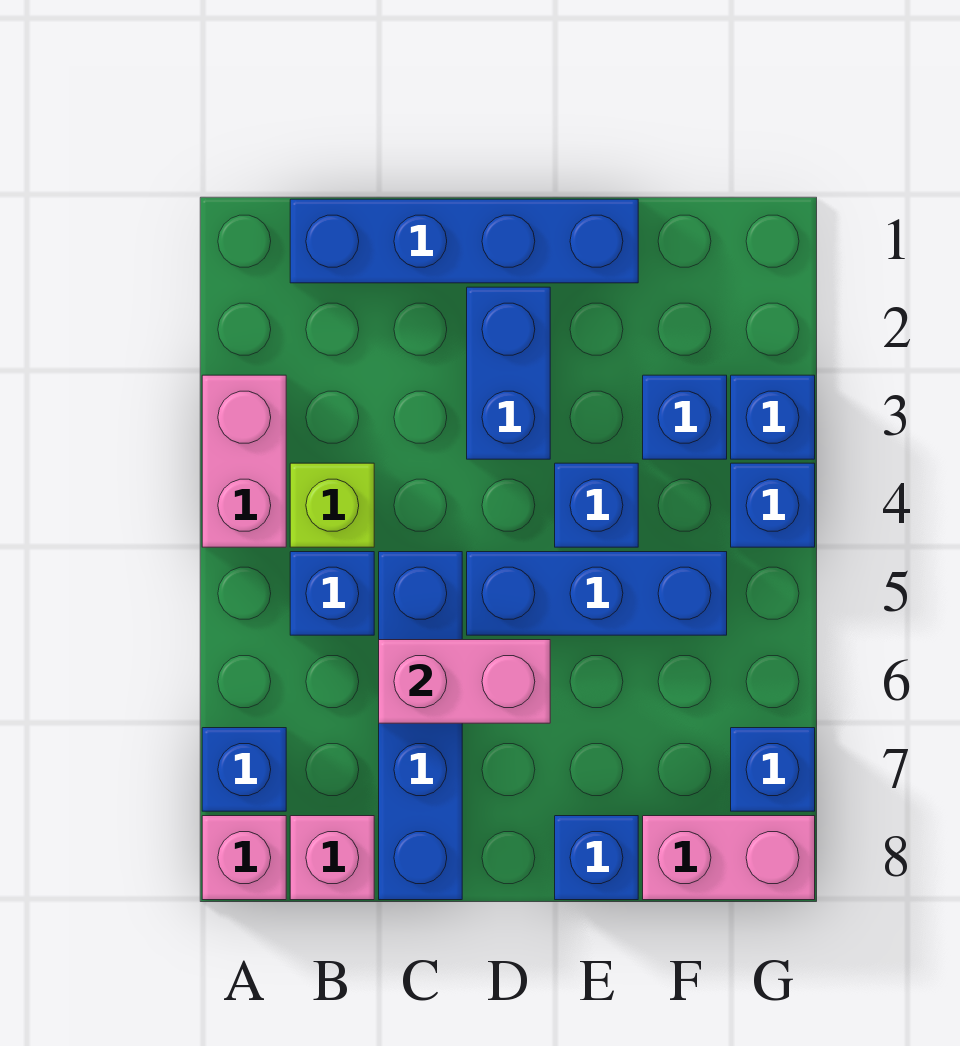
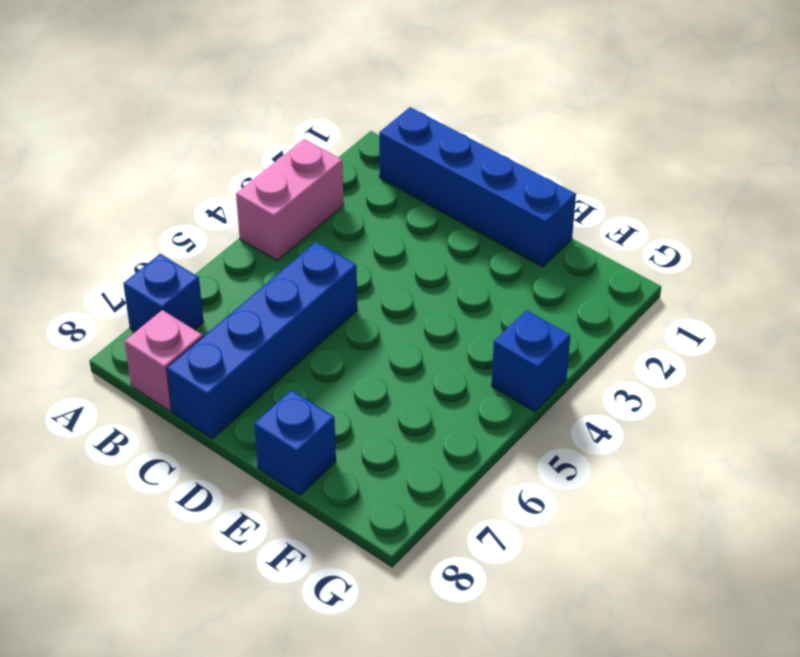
none -> pink 1x1 brick [202,816,286,900]
none -> lime 1x1 brick [290,463,374,547]
none -> blue 1x1 brick [290,552,374,635]

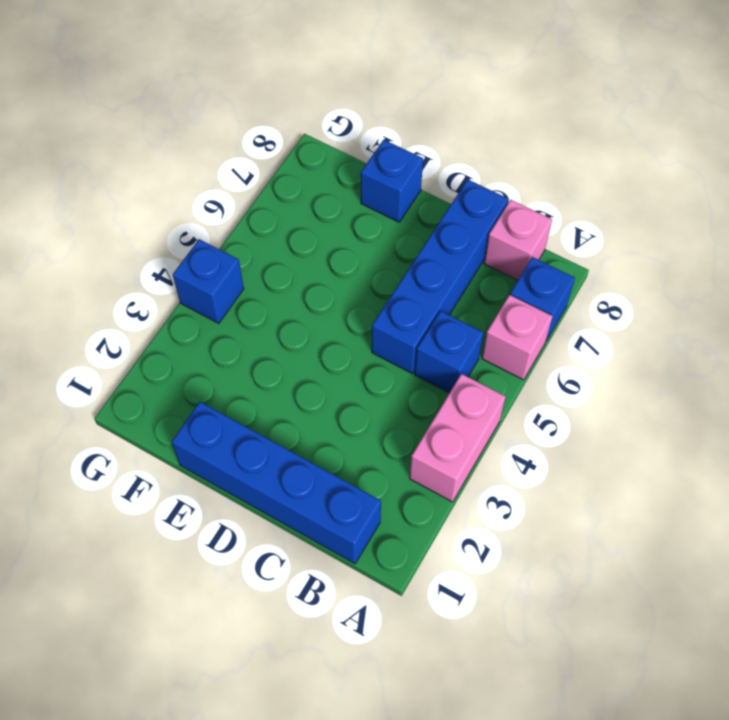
pink 1x1 brick [482,295,552,380] -> pink 1x1 brick moved to [202,816,286,900]
none -> lime 1x1 brick [290,463,374,547]
none -> blue 1x2 brick [467,287,550,459]
none -> blue 1x3 brick [467,552,727,635]

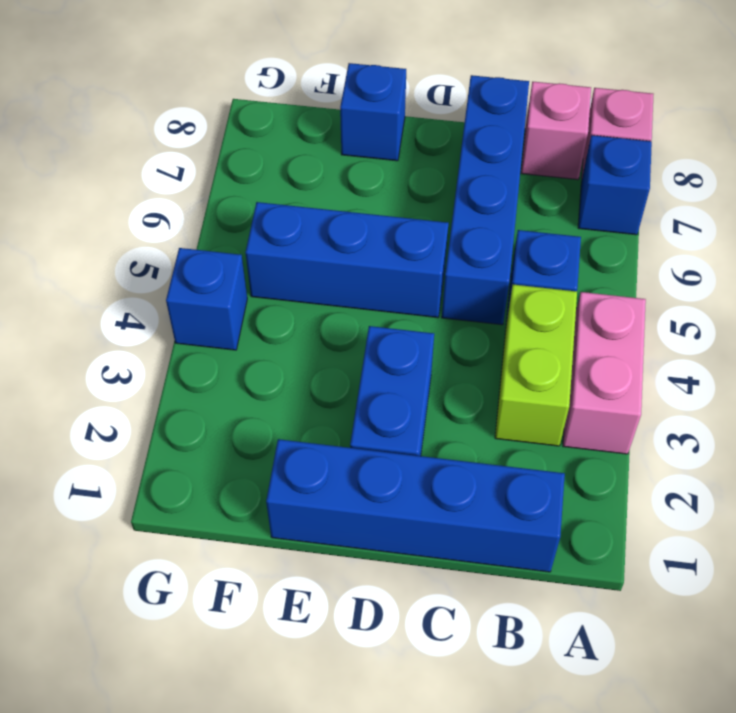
lime 1x2 brick [495,284,577,446] -> lime 1x1 brick [290,463,374,547]
none -> blue 1x1 brick [555,463,638,547]
none -> blue 1x1 brick [643,375,727,459]
none -> pink 1x2 brick [643,816,815,900]

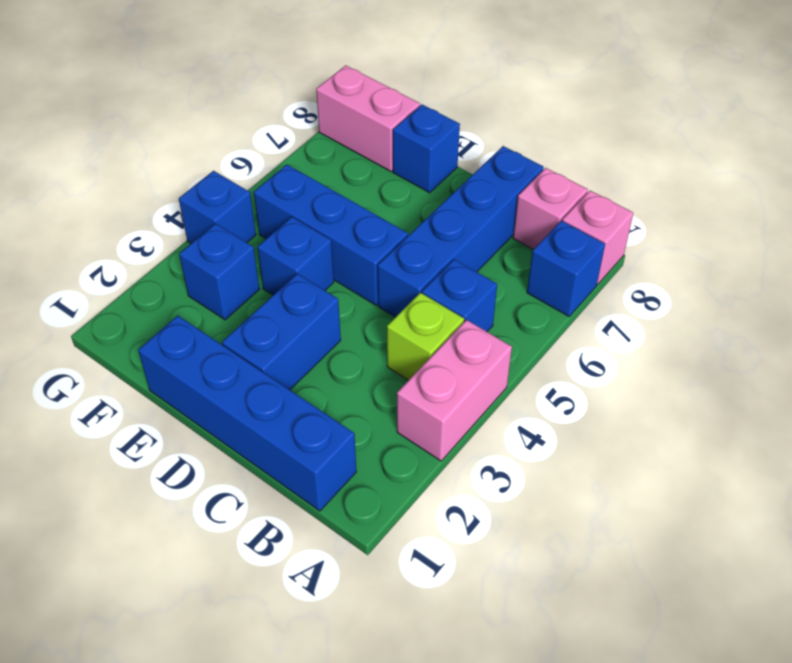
none -> blue 1x1 brick [731,375,815,459]
none -> blue 1x1 brick [731,728,815,811]
none -> pink 1x2 brick [379,640,550,723]

